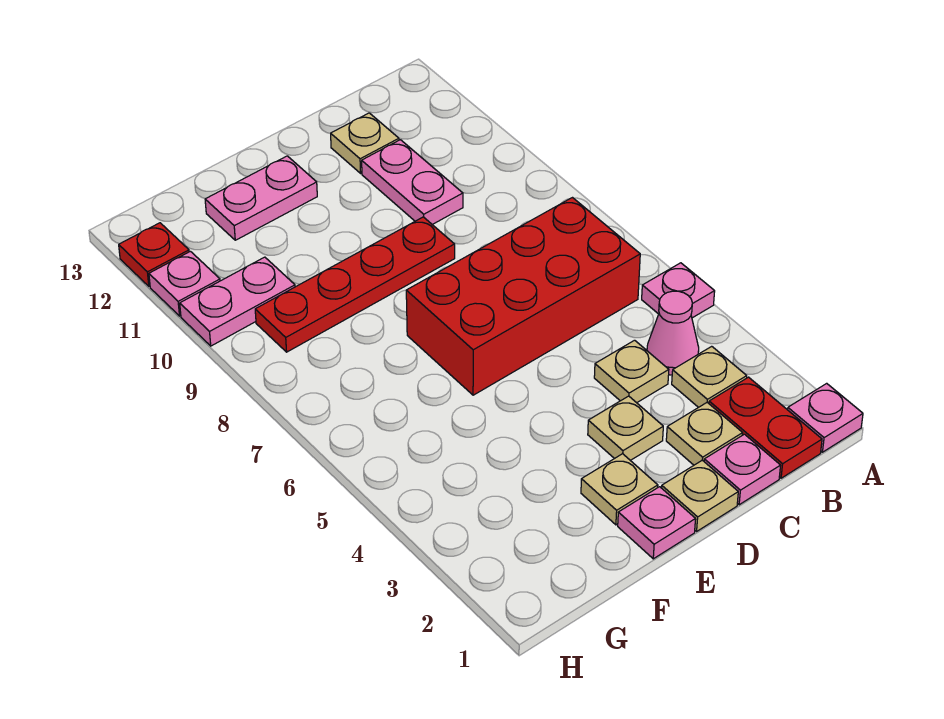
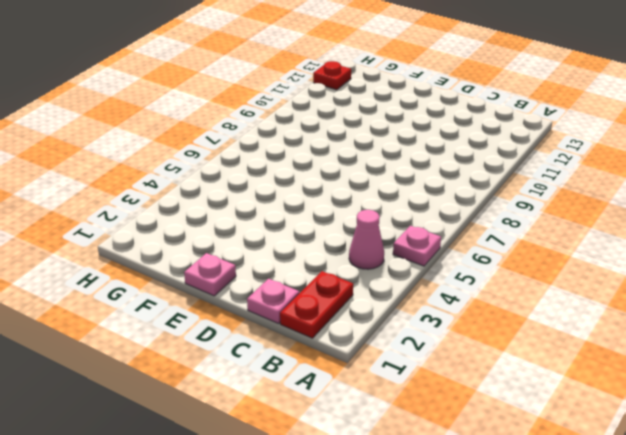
none -> pink 1x1 plate [788,383,863,452]
none -> tan 1x1 plate [672,346,747,408]
none -> red 2x4 brick [406,198,640,395]

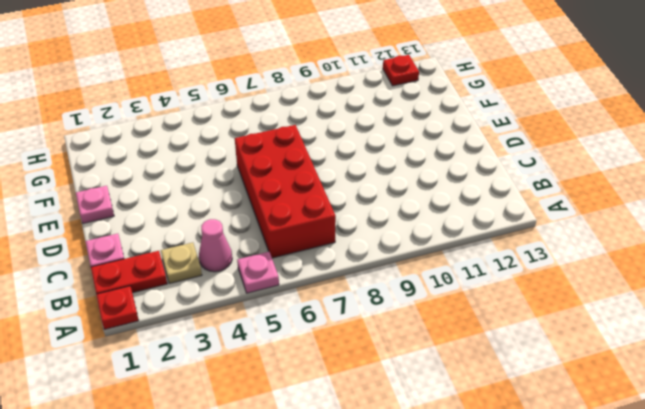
red 1x1 plate [96,286,139,329] -> pink 1x1 plate [788,383,863,452]
none -> tan 1x1 plate [666,403,743,465]
none -> tan 1x1 plate [594,340,669,403]
none -> pink 1x2 plate [362,140,463,225]

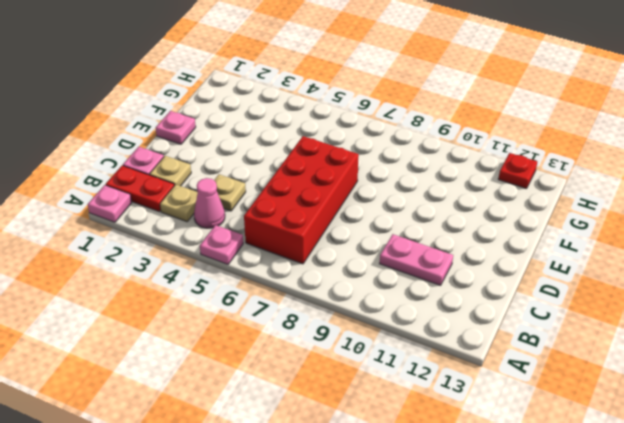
none -> tan 1x1 plate [331,113,399,173]
none -> tan 1x1 plate [662,460,738,531]
none -> tan 1x1 plate [588,396,663,460]

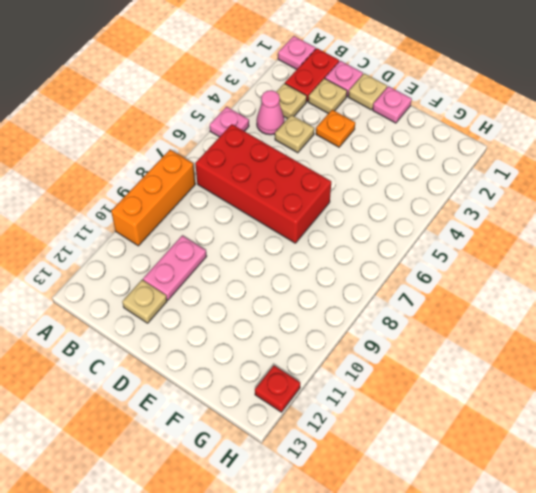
orange 1x3 brick [111,150,195,246] -> none
orange 1x1 plate [316,110,355,147] -> tan 1x1 plate [588,396,663,460]
none -> red 1x4 plate [255,217,455,352]
none -> tan 1x1 plate [581,454,658,525]
none -> pink 1x2 plate [205,156,317,240]

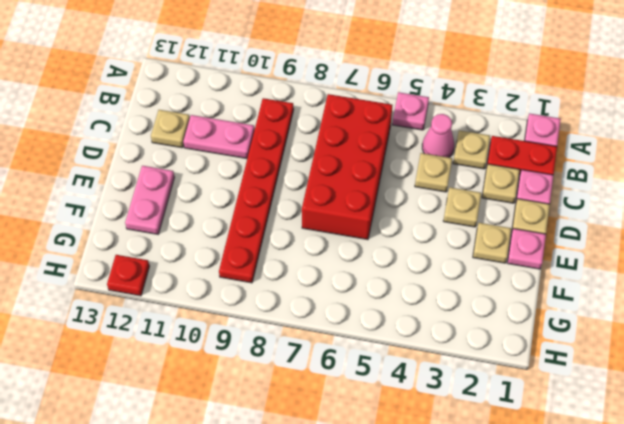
red 1x6 plate [219,98,294,283] -> red 1x4 plate [255,217,455,352]
none -> pink 1x2 plate [180,257,295,346]
none -> pink 1x1 plate [149,251,220,316]

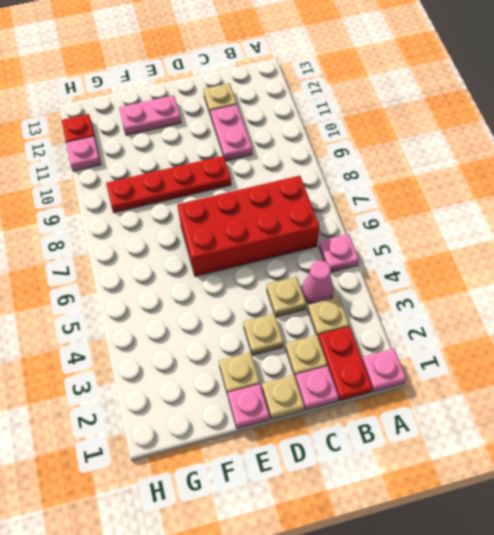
none -> pink 1x2 plate [180,257,295,346]

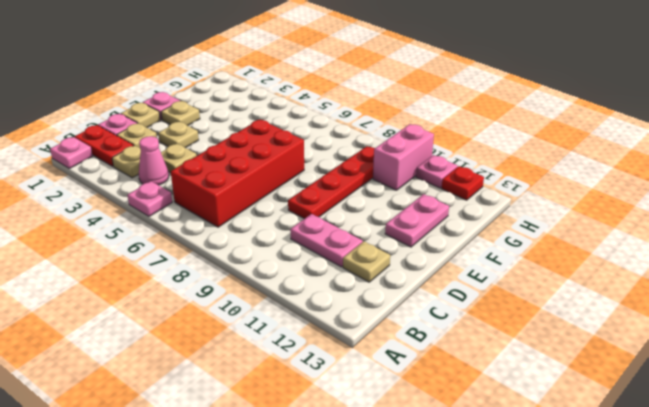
pink 1x2 brick [373,124,434,190] -> pink 1x2 plate [180,257,295,346]

